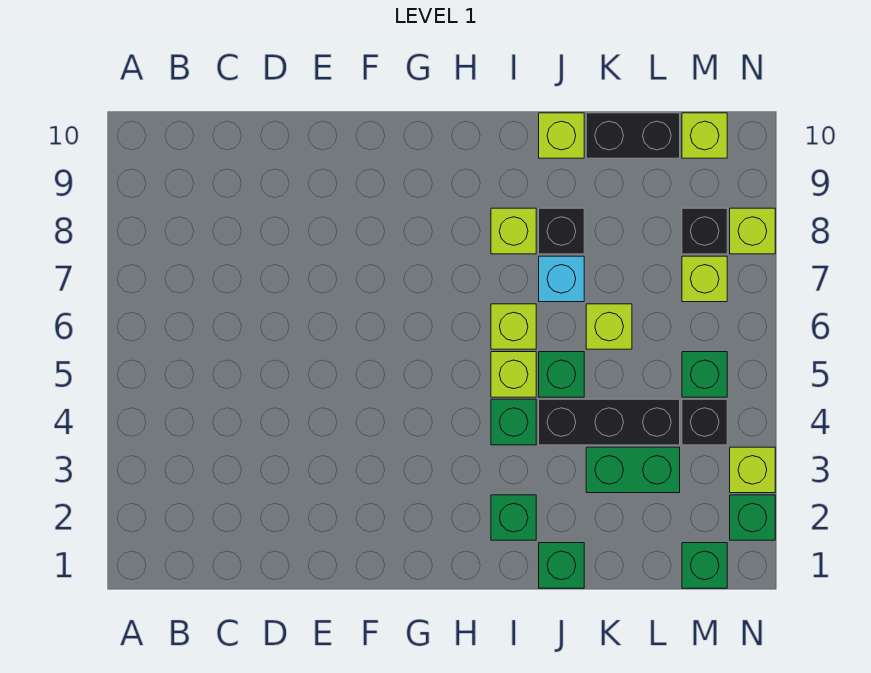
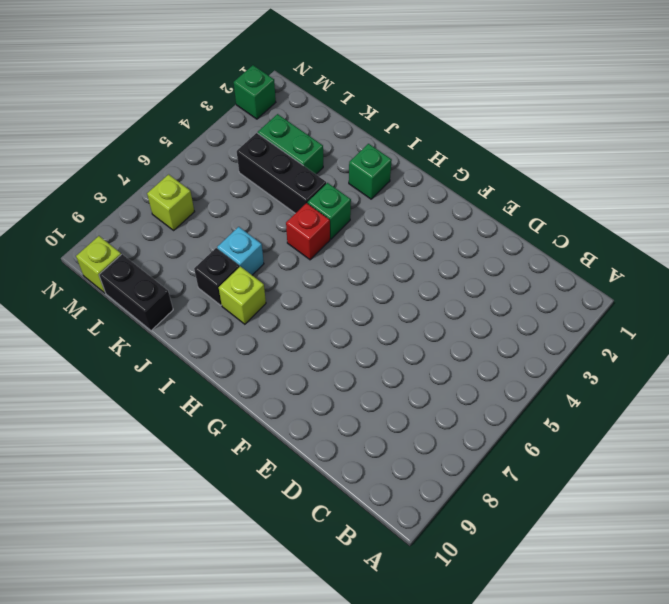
red 1x1 brick [286,203,330,260] -> lime 1x1 brick [491,352,536,397]
none -> lime 1x1 brick [491,304,536,349]
none -> green 1x1 brick [539,543,584,588]
none -> green 1x1 brick [539,352,584,397]

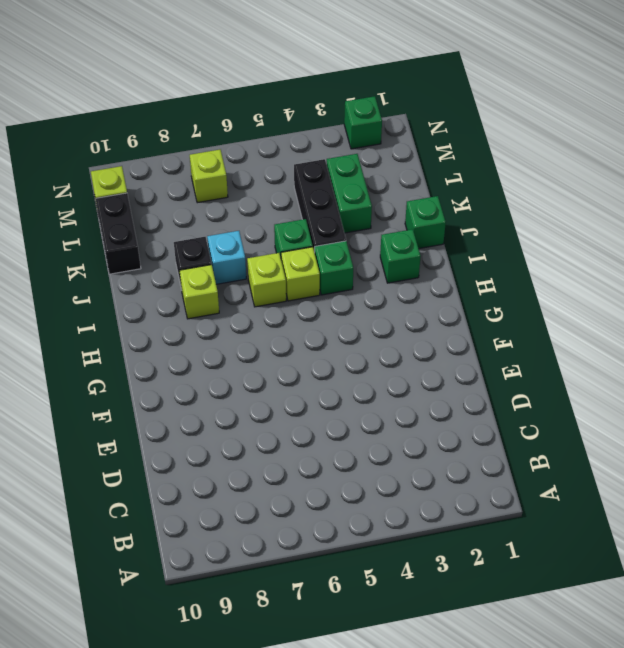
none -> lime 1x1 brick [539,113,584,158]
none -> lime 1x1 brick [586,304,632,349]
none -> green 1x1 brick [682,543,727,588]

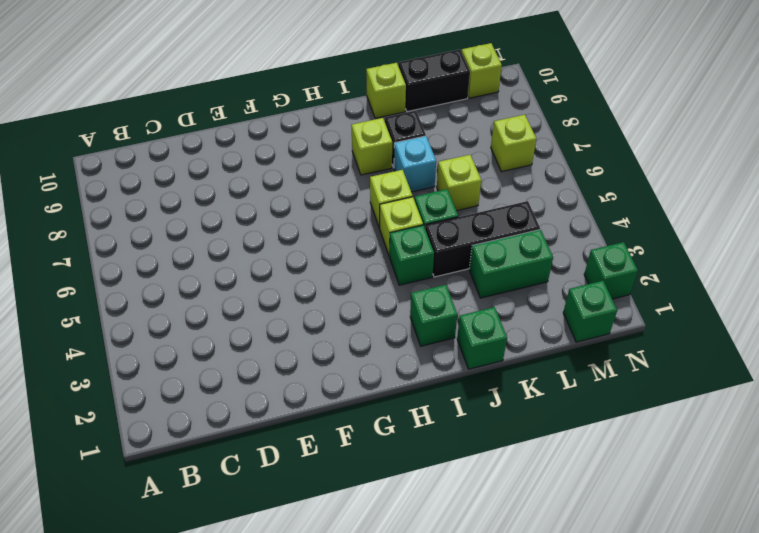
none -> black 1x1 brick [682,399,727,445]
none -> green 1x1 brick [682,352,727,397]
none -> black 1x1 brick [682,208,727,254]

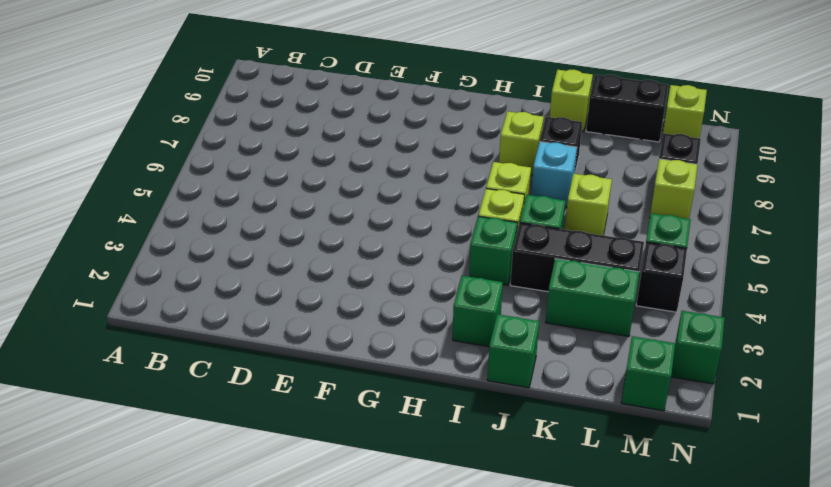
none -> lime 1x1 brick [730,447,775,493]
none -> lime 1x1 brick [730,208,775,254]

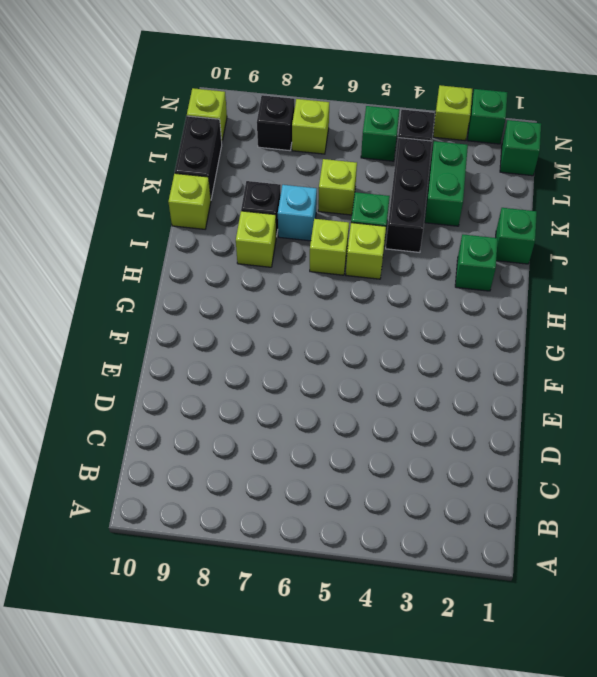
none -> green 1x1 brick [491,399,536,445]
none -> lime 1x1 brick [730,208,775,254]

